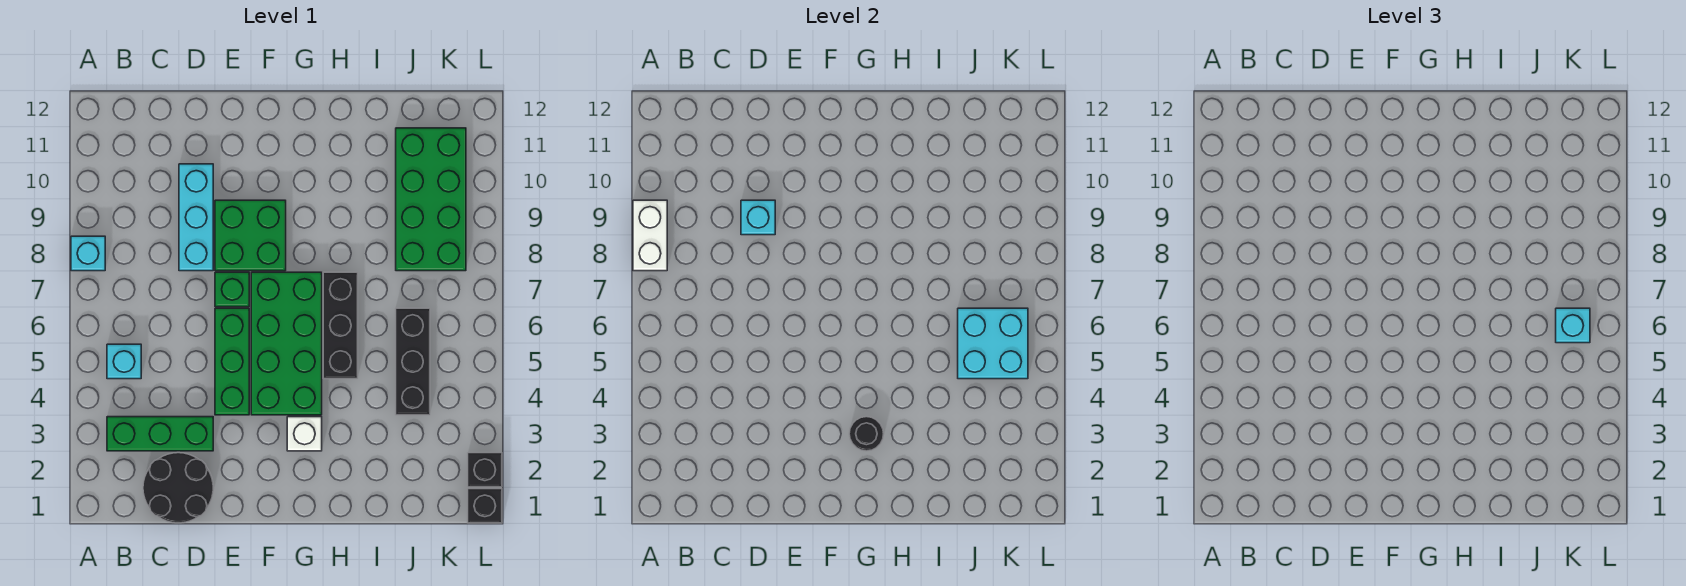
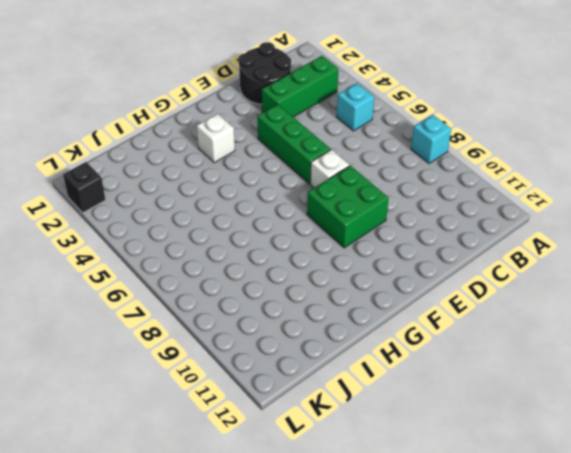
white 1x1 brick [310,150,349,188] -> green 1x1 brick [215,272,249,307]
none -> cyan 1x3 brick [179,164,213,271]
none -> green 2x4 brick [251,272,322,415]
none -> black 1x3 brick [323,272,358,379]

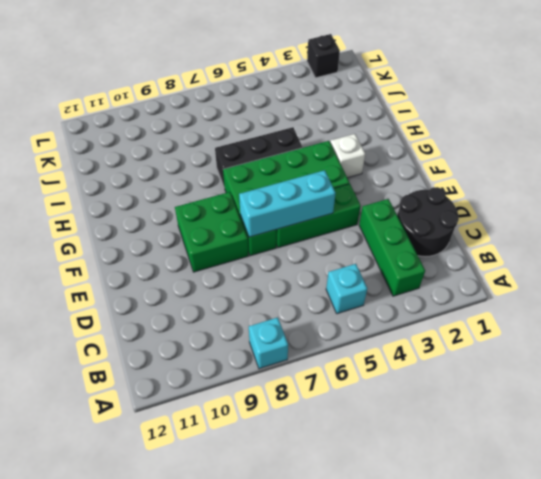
cyan 1x3 brick [239,170,336,237] -> cyan 1x3 brick moved to [179,164,213,271]
none -> black 1x3 brick [396,308,430,415]
none -> green 2x4 brick [396,128,466,271]
none -> black 1x1 brick [468,489,502,523]

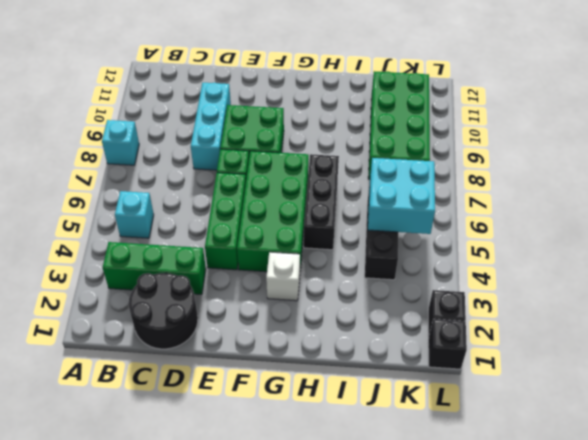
none -> white 1x2 brick [633,200,667,271]
none -> cyan 1x1 brick [741,200,775,235]
none -> black 1x1 round brick [849,417,884,451]

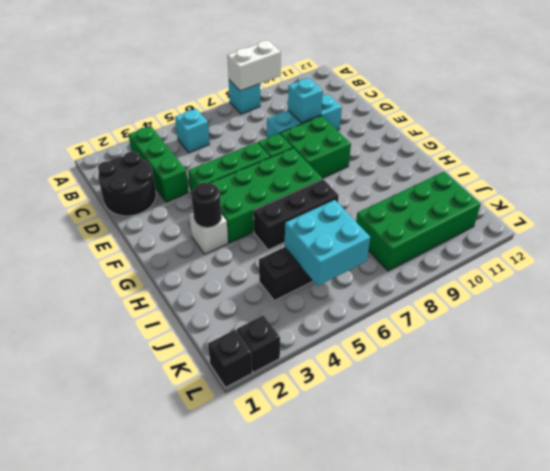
none -> cyan 1x1 brick [1556,308,1590,343]

